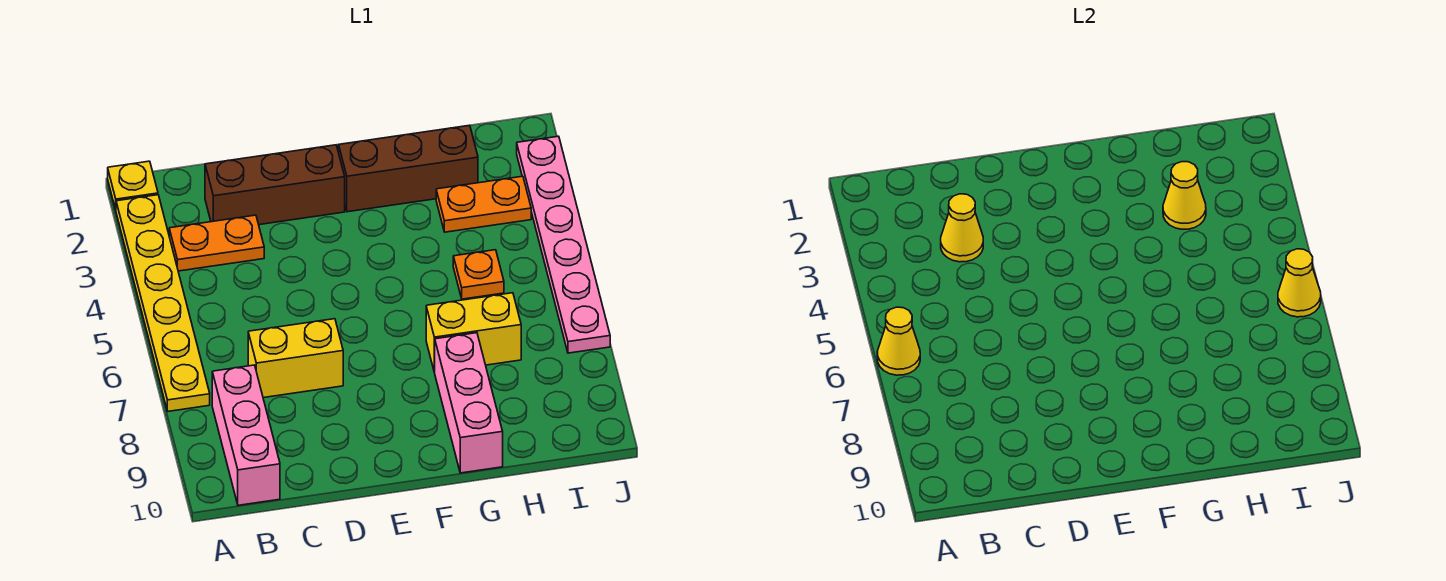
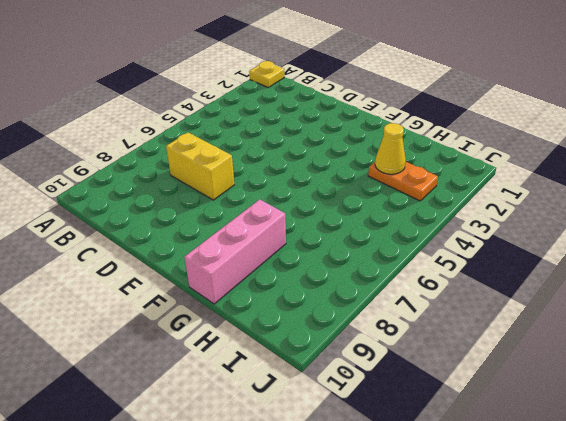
none -> yellow 1x6 plate [116,195,210,411]
none -> orange 1x2 plate [169,215,264,271]
none -> pink 1x3 brick [212,365,280,505]

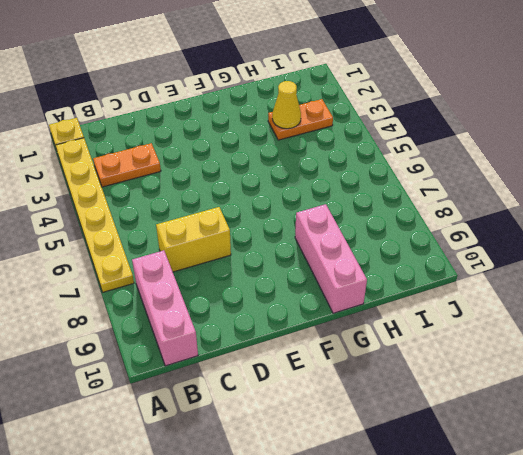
none -> brown 1x3 brick [205,145,345,225]
none -> brown 1x3 brick [339,125,478,212]
none -> yellow 1x2 brick [426,293,521,372]

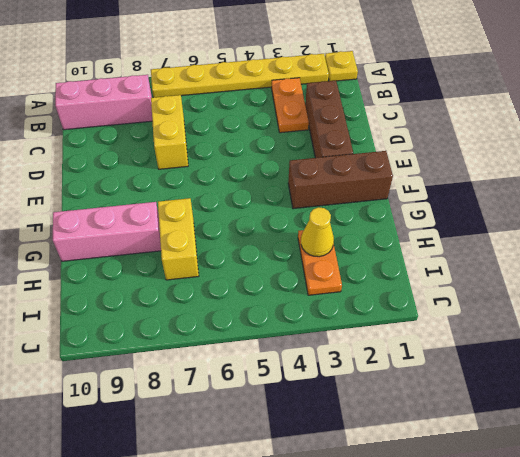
brown 1x3 brick [288,151,393,209] -> brown 1x3 brick turned to [339,125,478,212]
none -> orange 1x1 plate [453,250,504,299]
none -> pink 1x6 plate [517,136,610,353]
none -> yellow 1x1 cone [877,307,920,375]

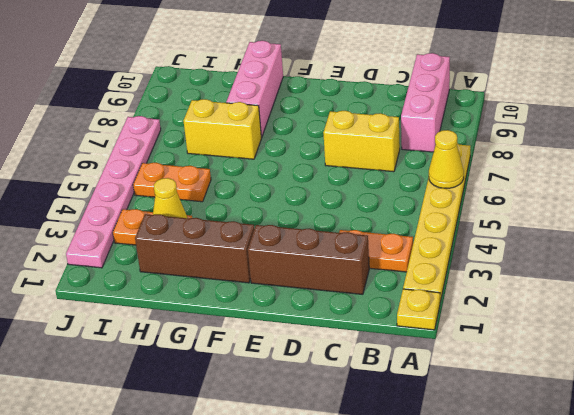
orange 1x2 plate [133,163,211,202] -> orange 1x1 plate [453,250,504,299]
none -> yellow 1x1 cone [941,194,983,262]
none -> yellow 1x1 cone [1278,249,1321,317]

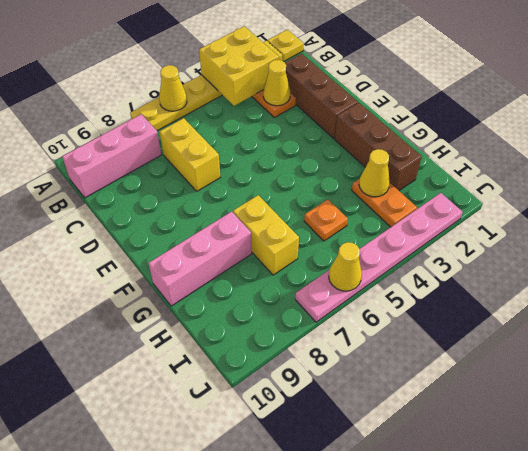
yellow 2x2 brick [199,26,279,106] -> none

